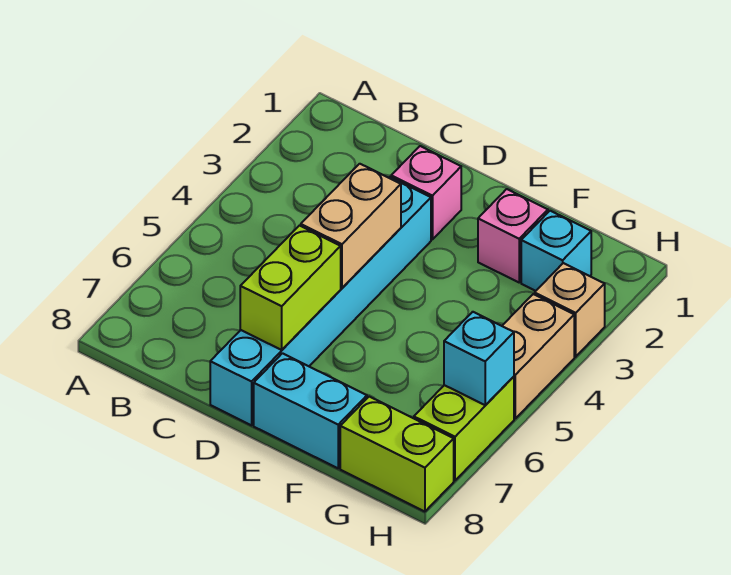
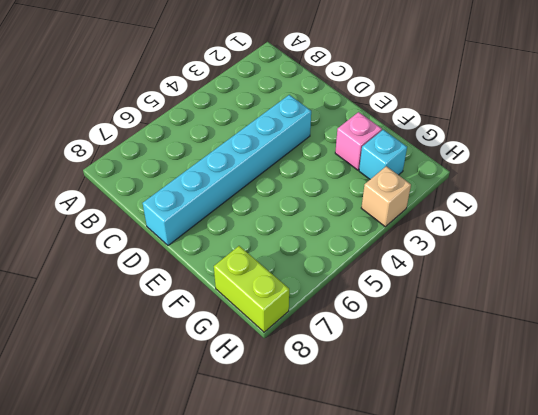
none -> pink 1x1 brick [391,146,461,240]
none -> cyan 1x2 brick [254,353,367,468]
none -> tan 1x2 brick [502,294,574,418]

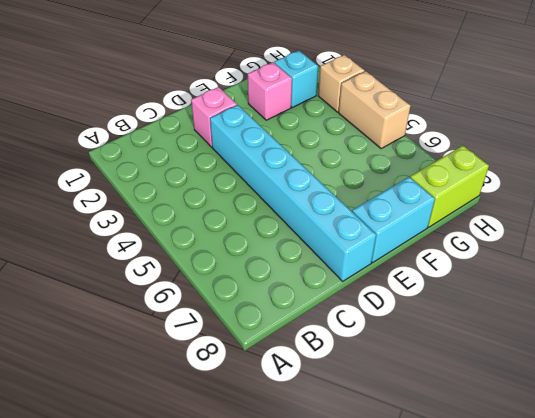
none -> lime 1x2 brick [414,377,514,480]
none -> tan 1x2 brick [301,164,401,288]
none -> lime 1x2 brick [240,226,341,350]

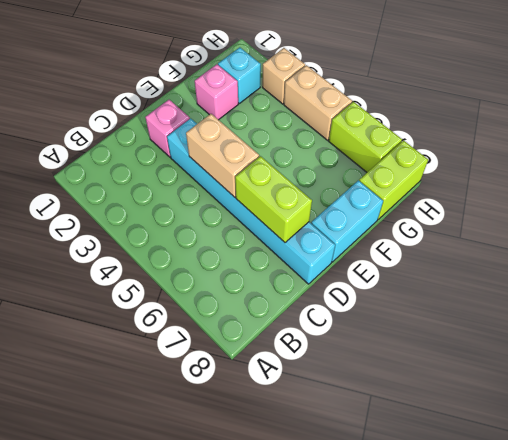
none -> cyan 1x1 brick [444,312,514,405]

